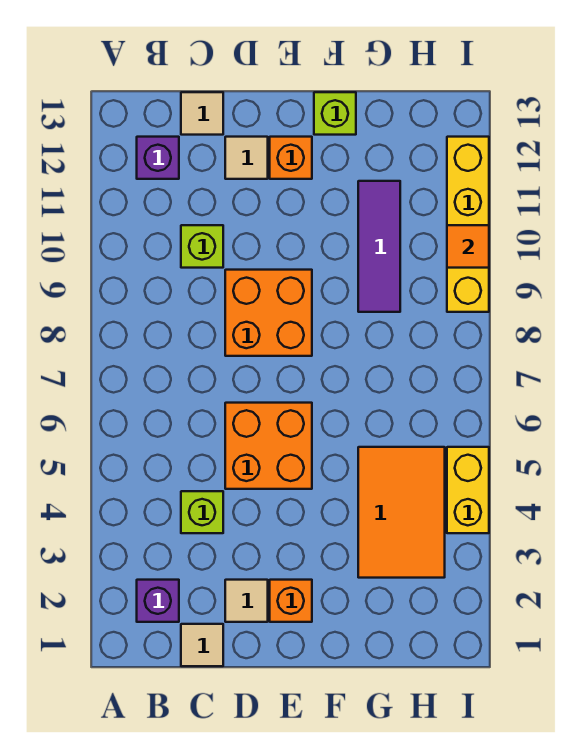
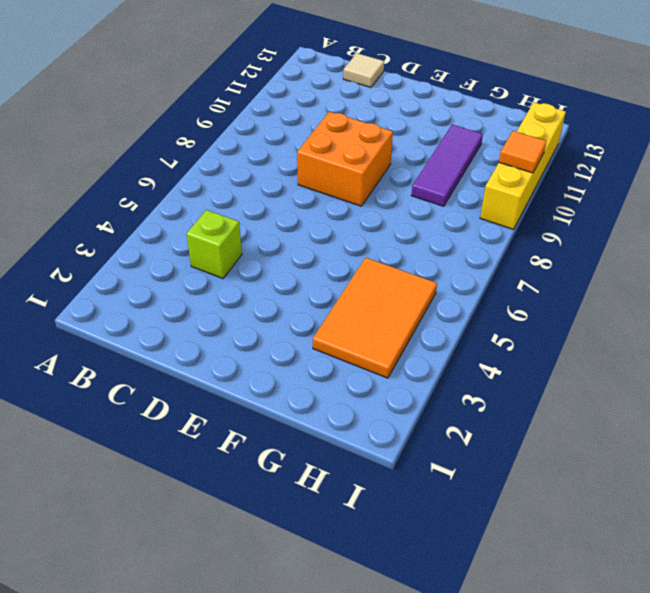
none -> purple 1x1 brick [137,580,179,622]
none -> purple 1x1 brick [137,137,179,179]
none -> tan 1x1 tile [181,624,223,666]

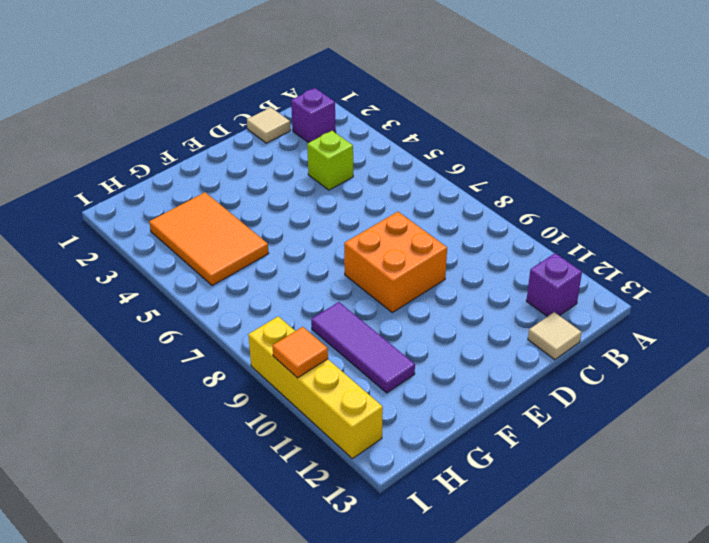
none -> lime 1x1 brick [181,225,223,268]
none -> tan 1x1 tile [225,580,268,622]
none -> orange 2x2 brick [225,403,312,489]

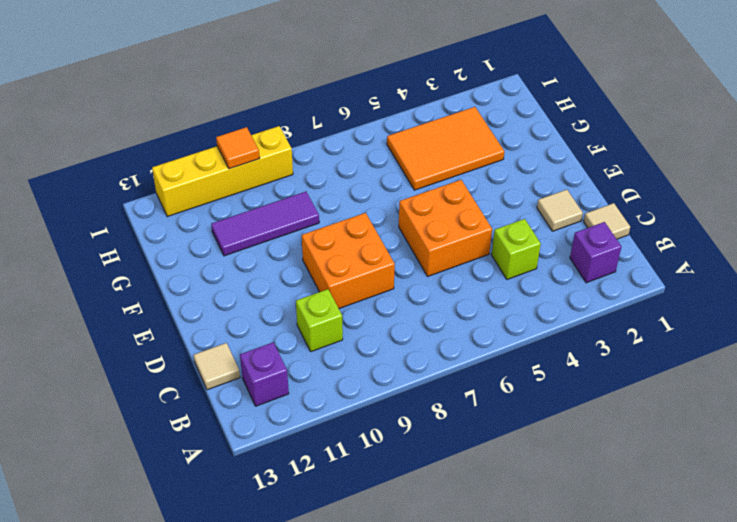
none -> tan 1x1 tile [225,137,268,179]
none -> orange 1x1 brick [270,580,312,622]
none -> orange 1x1 brick [270,137,312,179]

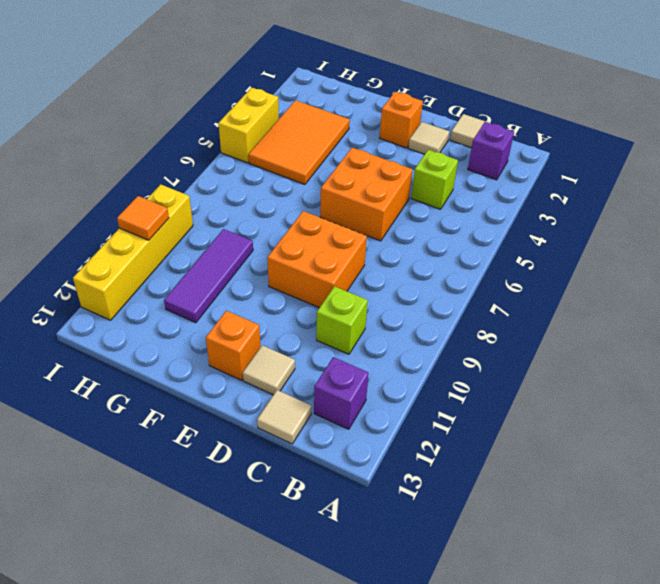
none -> lime 1x1 brick [314,92,356,135]

